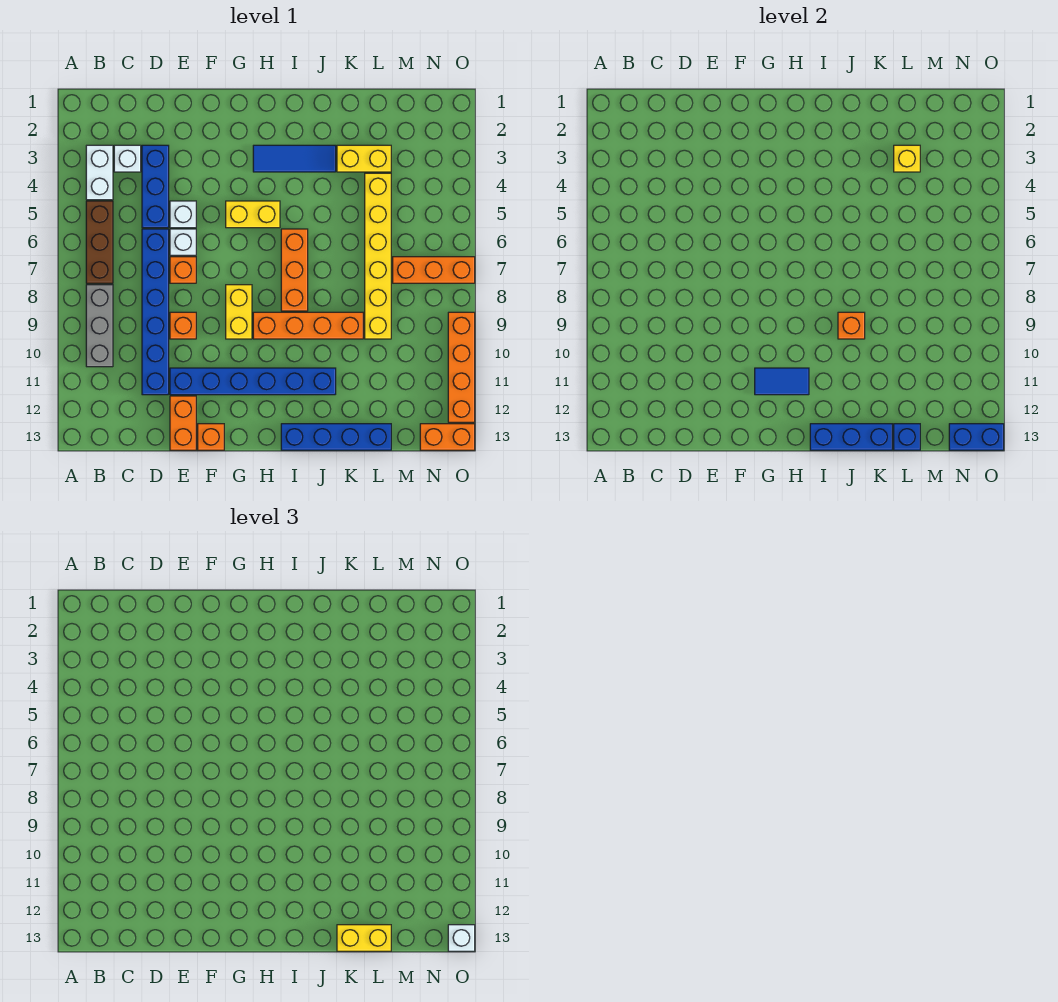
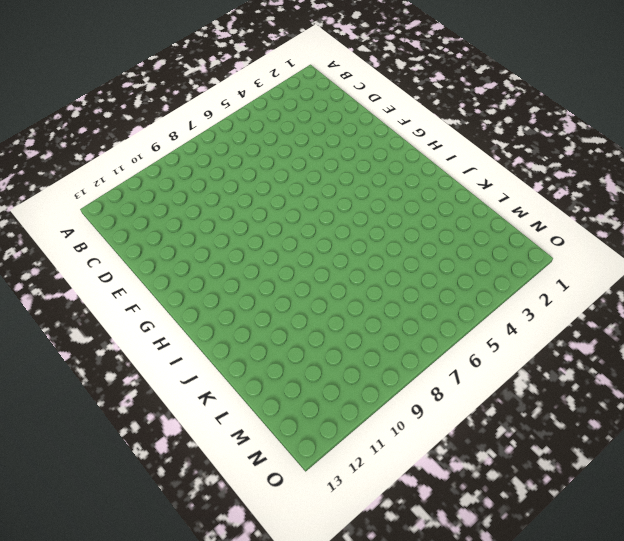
none -> white 1x2 brick [86,145,113,200]
none -> brown 1x3 brick [86,201,113,283]
none -> grey 1x3 brick [86,285,113,367]
none -> white 1x1 brick [114,145,141,172]

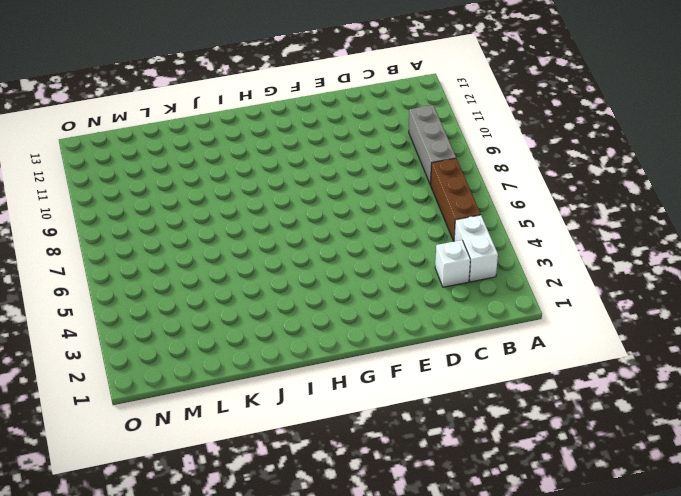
none -> blue 1x3 brick [142,145,169,228]
none -> blue 1x6 brick [142,229,169,395]
none -> white 1x1 brick [170,201,196,228]
none -> white 1x1 brick [170,229,196,255]

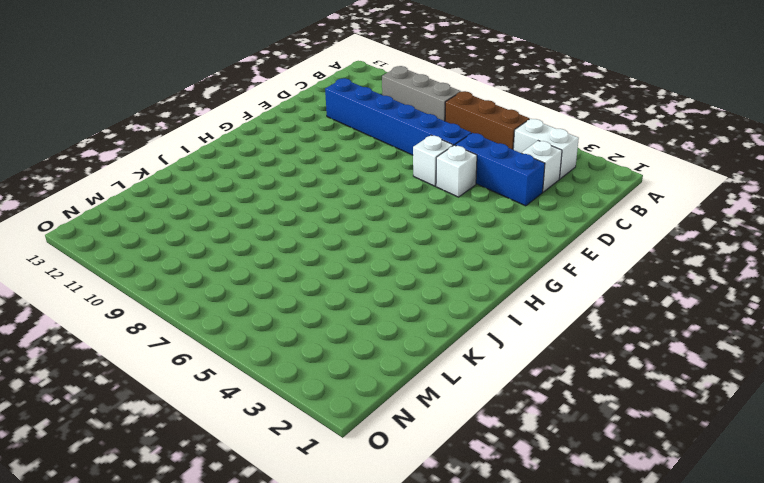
none -> orange 1x1 brick [170,257,196,283]
none -> orange 1x1 brick [170,312,196,339]
none -> blue 1x6 brick [170,368,336,395]
none -> orange 1x2 brick [170,396,196,450]

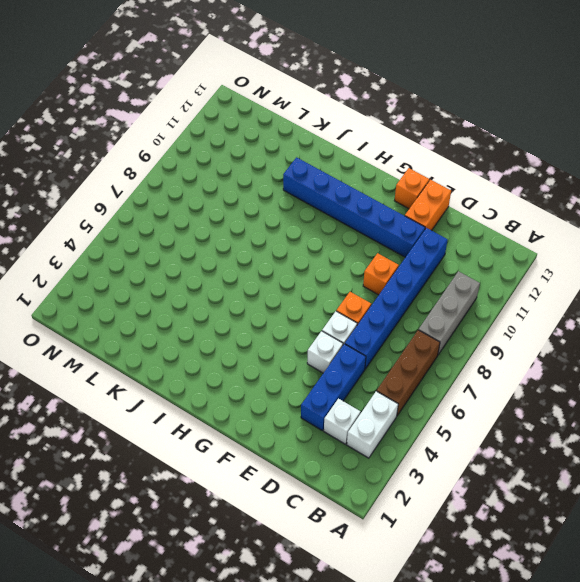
none -> yellow 1x2 brick [226,201,280,228]
none -> yellow 1x2 brick [226,285,252,339]
none -> blue 1x3 tile [253,145,336,172]
none -> orange 1x4 brick [253,312,363,339]

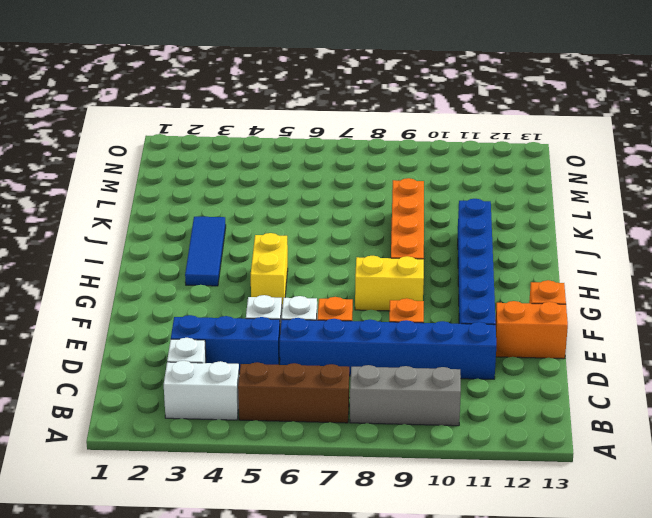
none -> orange 1x3 brick [281,229,308,311]
none -> blue 1x4 brick [281,424,391,450]
none -> yellow 1x2 brick [337,145,391,172]
none -> yellow 1x6 brick [365,173,391,339]

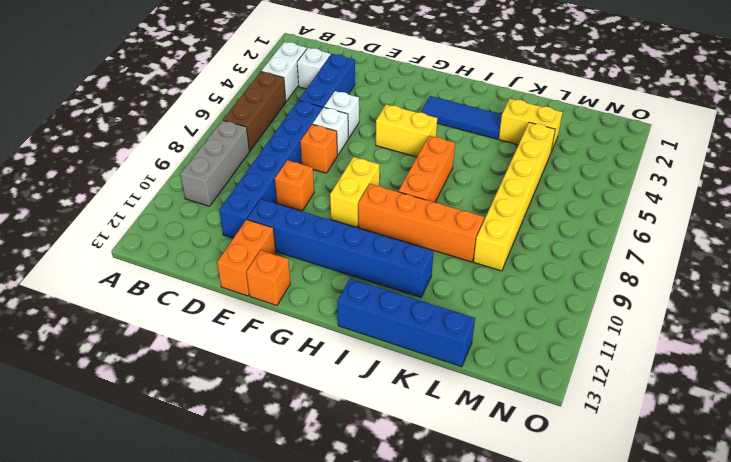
none -> orange 1x3 brick [393,257,475,283]
none -> orange 1x2 brick [420,424,475,450]
none -> orange 1x4 brick [448,312,475,422]
none -> blue 1x2 tile [755,368,809,395]

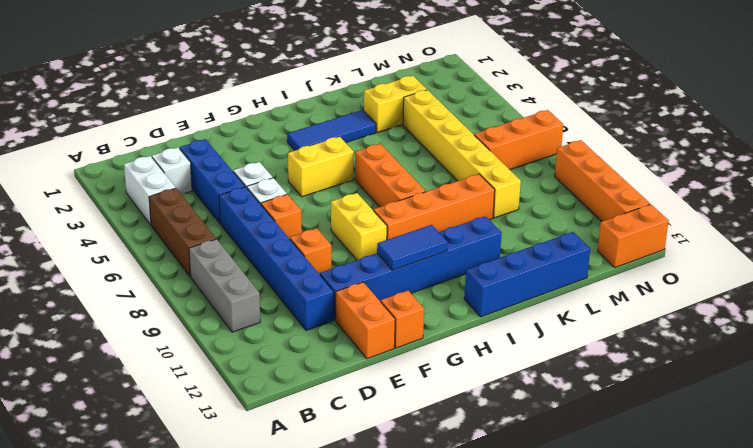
none -> blue 1x3 brick [810,424,892,450]
none -> orange 1x1 brick [838,312,865,339]
none -> yellow 1x1 brick [894,145,920,172]
none -> blue 1x1 brick [894,424,920,450]

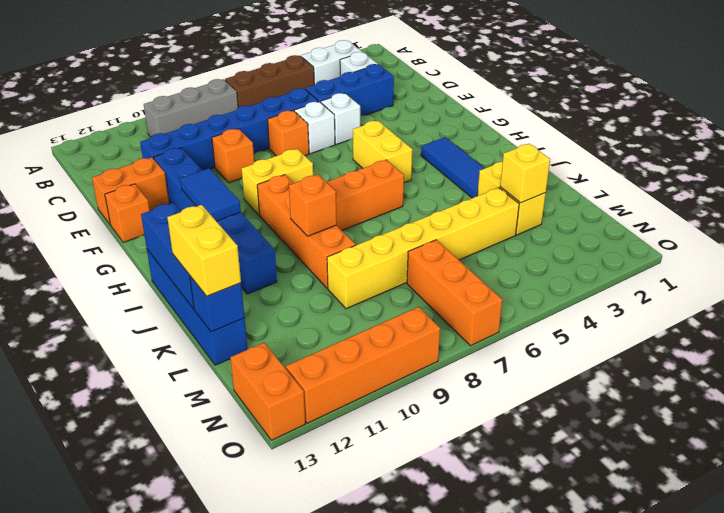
none -> blue 1x2 brick [949,424,1004,450]
none -> white 1x1 brick [448,925,475,951]

